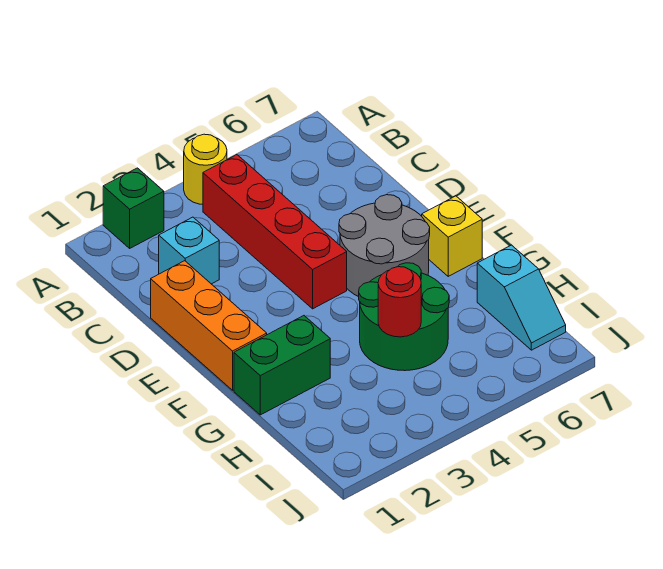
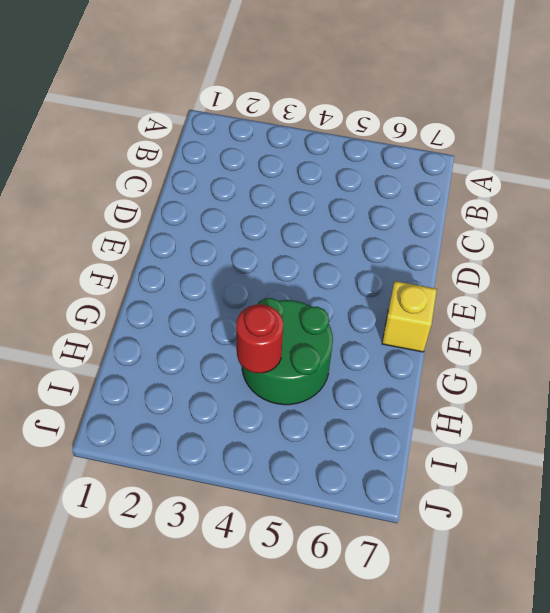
none -> green 1x1 brick [103,168,164,248]
none -> yellow 1x1 round brick [184,134,227,204]

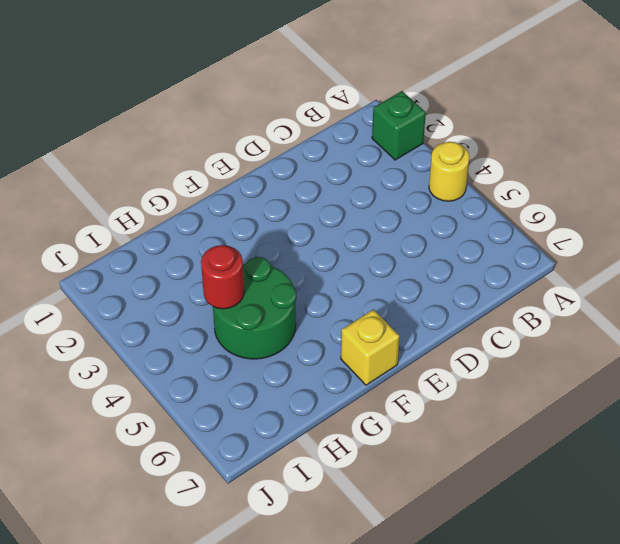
none -> red 1x4 brick [203,155,347,309]
none -> cyan 1x1 brick [159,217,219,284]

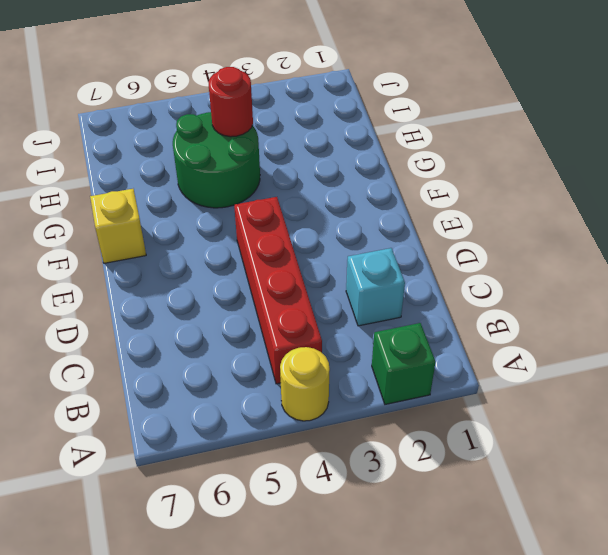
none -> orange 1x3 brick [151,261,267,390]
none -> grey 2x2 round brick [339,195,430,297]

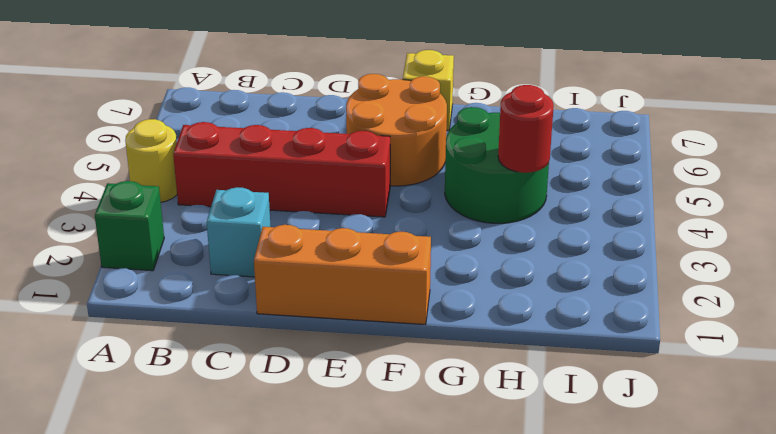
orange 2x2 round brick [346,74,447,186] -> grey 2x2 round brick [339,195,430,297]
none -> green 1x2 brick [234,316,330,415]
none -> cyan 1x2 slope [477,245,566,350]

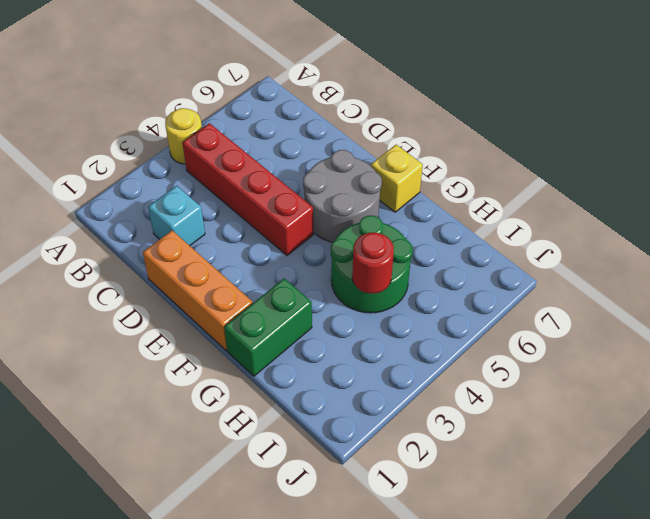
none -> green 1x1 brick [103,168,164,248]
none -> cyan 1x2 slope [477,245,566,350]

